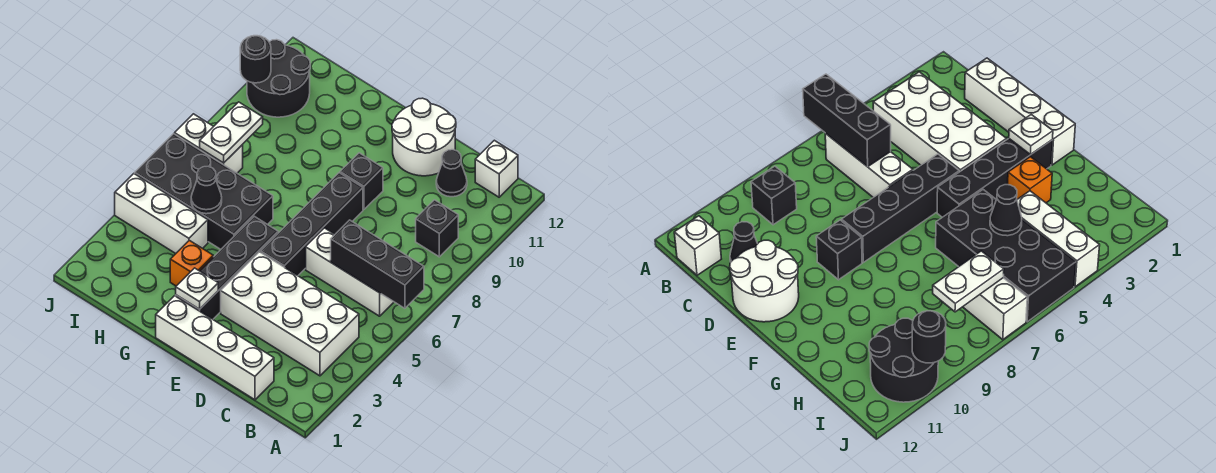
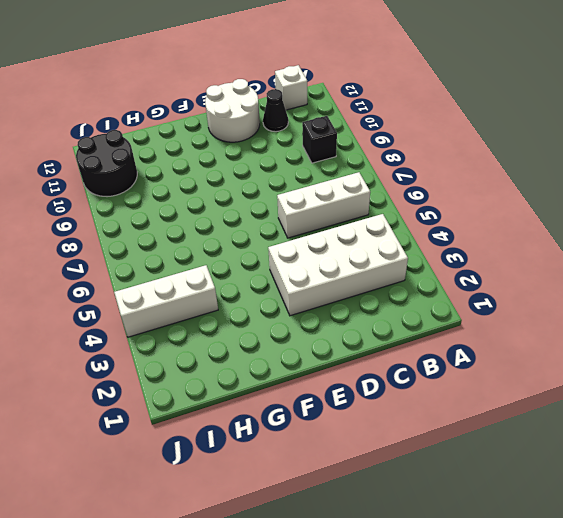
none -> white 1x4 brick [156,296,274,400]
none -> black 1x4 brick [260,173,363,276]
none -> black 1x1 brick [340,153,383,210]

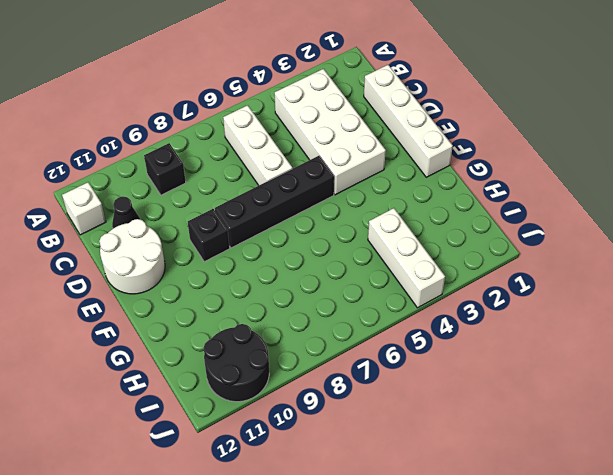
none -> black 1x4 brick [176,216,278,319]
none -> orange 1x1 brick [170,240,213,286]
none -> black 2x4 brick [135,134,273,249]

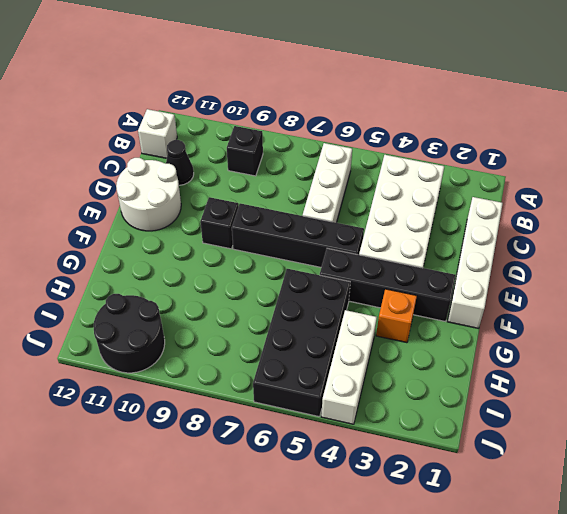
none -> white 1x2 brick [175,114,243,173]
none -> black 1x3 brick [331,220,424,308]
none -> white 1x1 plate [176,268,218,309]

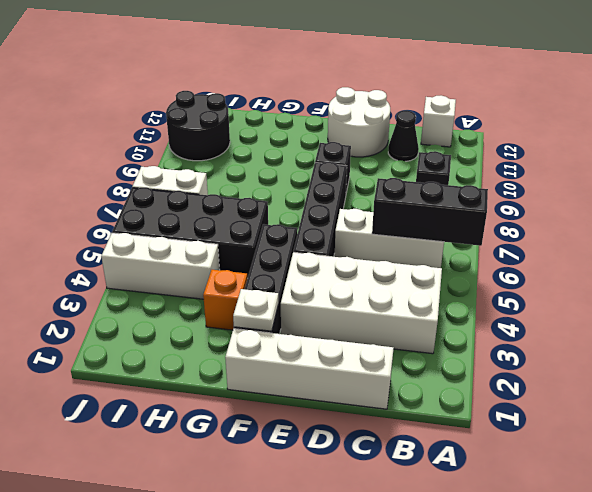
none -> black 1x1 cone [191,166,222,214]
none -> white 1x2 plate [200,102,263,163]
none -> black 1x1 round brick [240,36,271,83]

